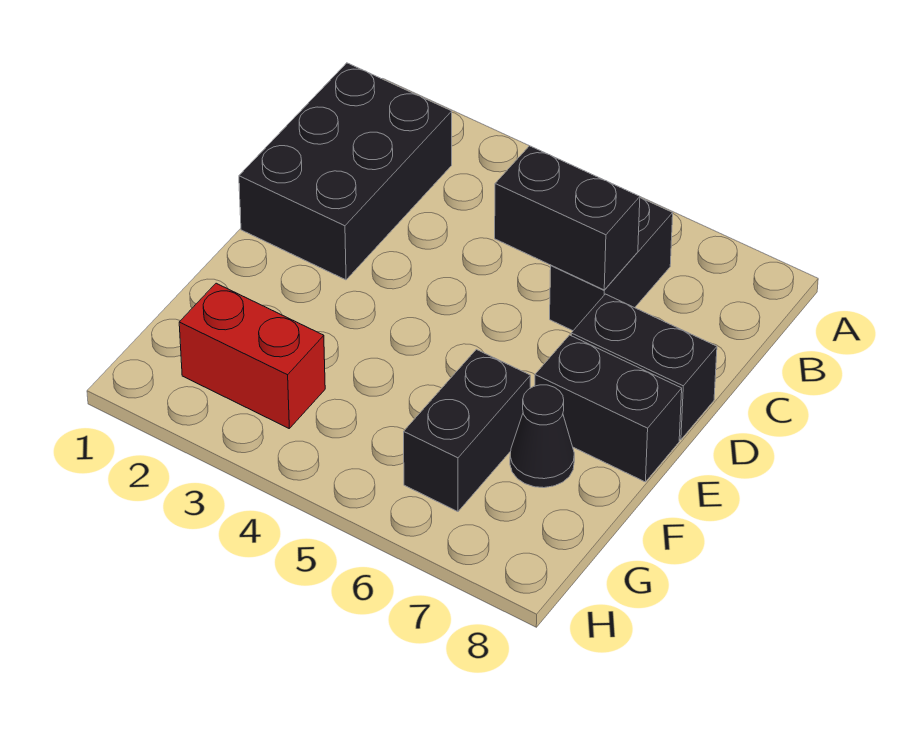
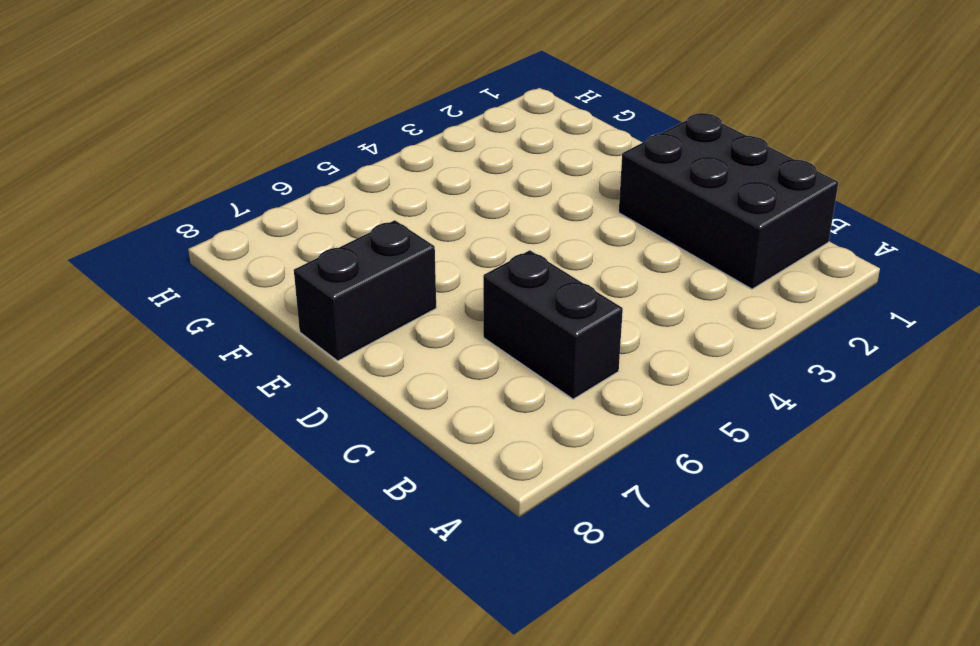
none -> black 1x2 brick [571,294,717,440]
none -> black 1x2 brick [404,349,530,512]

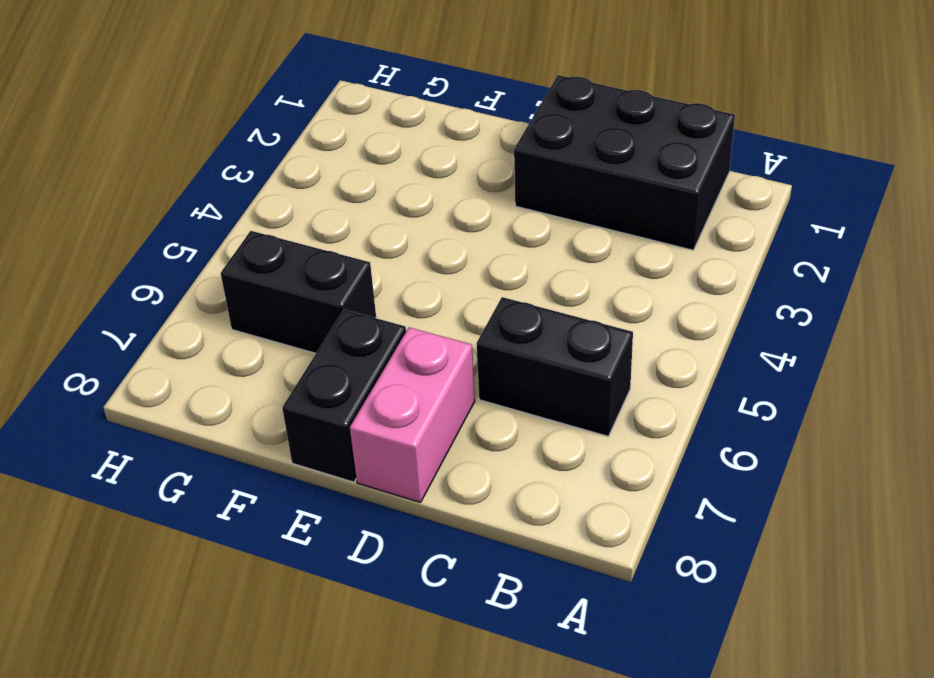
pink 1x2 brick [350,327,475,503] -> black 1x2 brick [571,294,717,440]
none -> black 1x1 cone [510,385,574,488]
none -> red 1x2 brick [179,283,325,428]

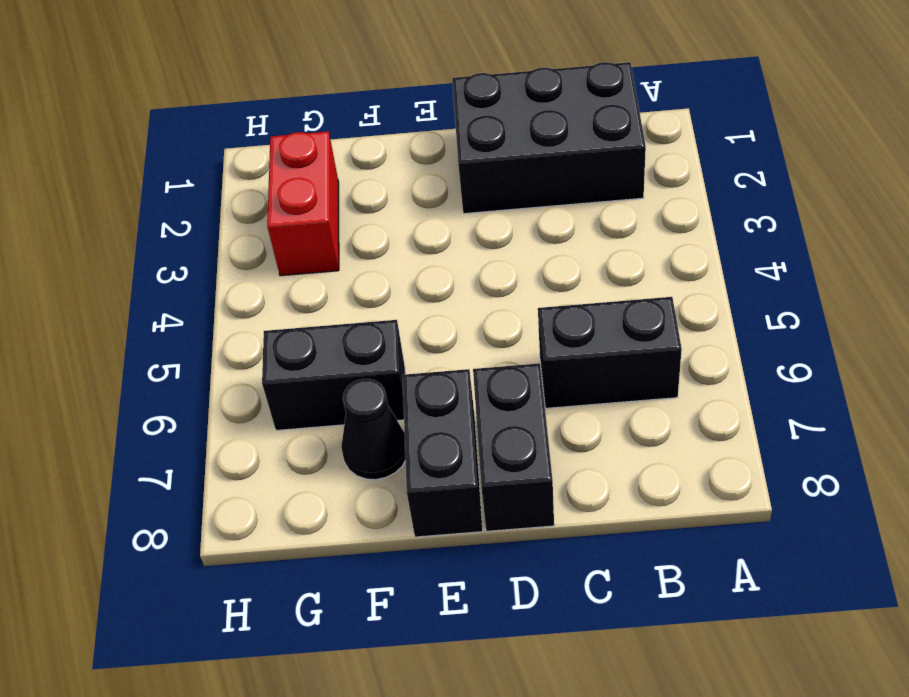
none -> black 1x2 brick [495,146,640,290]

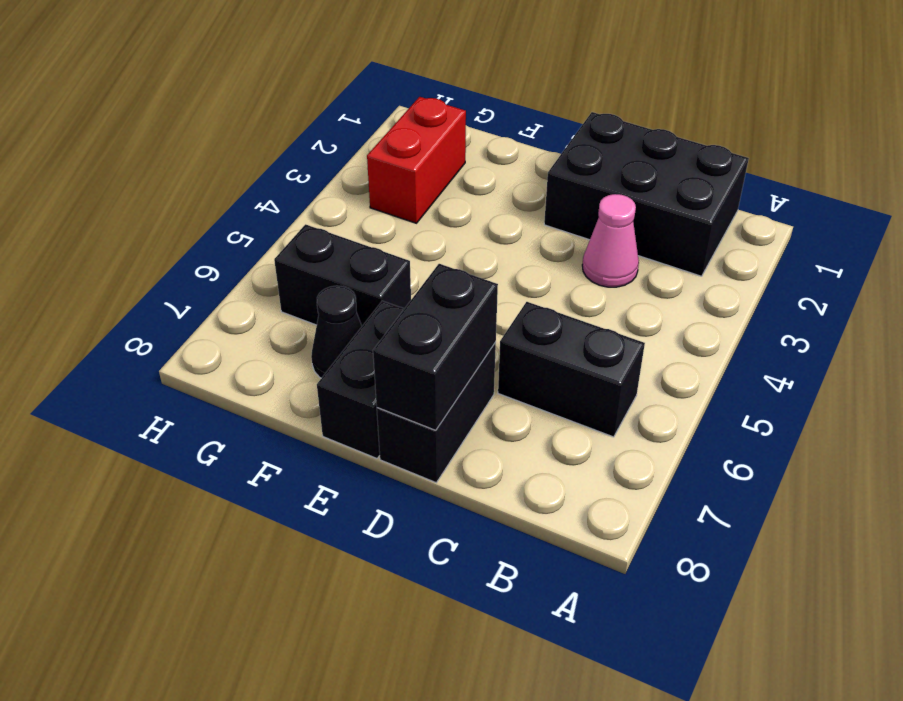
pink 1x1 cone [582,194,639,287] -> none
black 1x2 brick [373,264,498,430] -> black 1x2 brick moved to [495,146,640,290]

